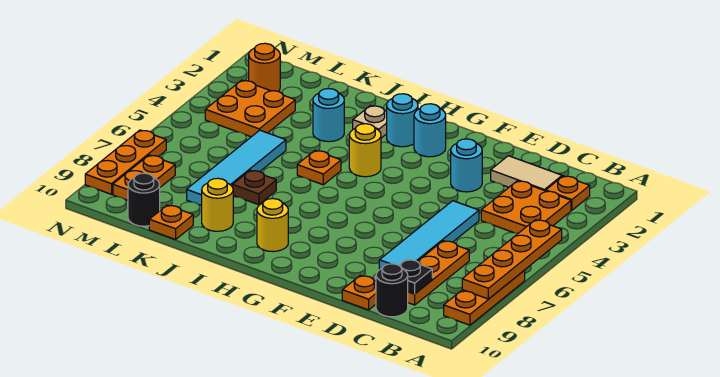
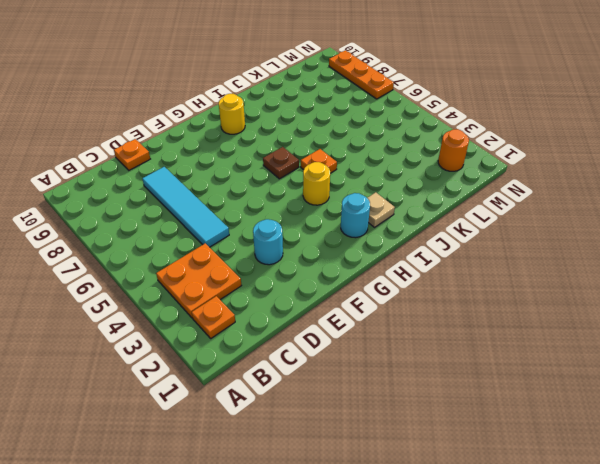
brown 1x1 plate [263,147,299,179] -> brown 1x1 plate moved to [233,170,276,205]
none -> orange 1x3 plate [444,271,525,325]
none -> tan 1x2 tile [491,156,562,191]
none -> orange 1x3 plate [408,241,469,305]

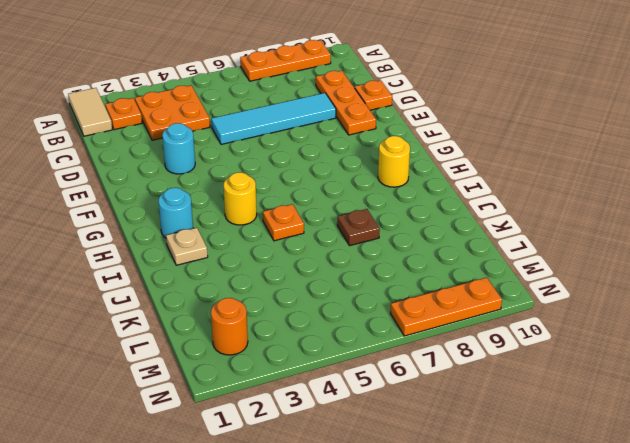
tan 1x2 tile [68,88,112,136] -> tan 1x2 tile moved to [491,156,562,191]
orange 1x3 plate [316,71,376,135] -> orange 1x3 plate turned to [408,241,469,305]
none -> black 1x1 round brick [376,264,408,317]
none -> cyan 1x1 round brick [414,104,446,157]
none -> cyan 1x1 round brick [313,88,344,142]

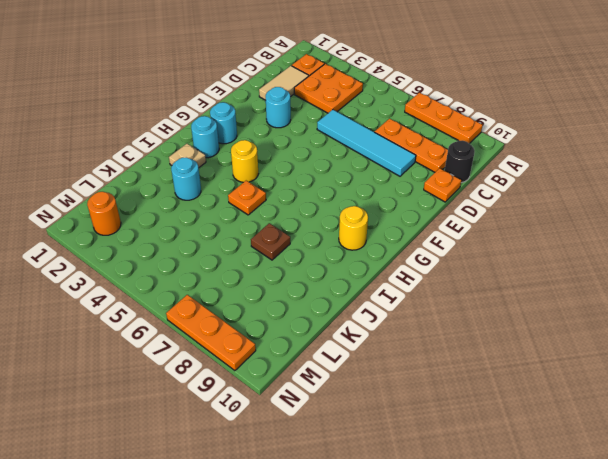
none -> yellow 1x1 round brick [202,178,233,231]
none -> cyan 1x4 tile [187,130,286,206]
none -> orange 1x1 plate [149,205,193,239]

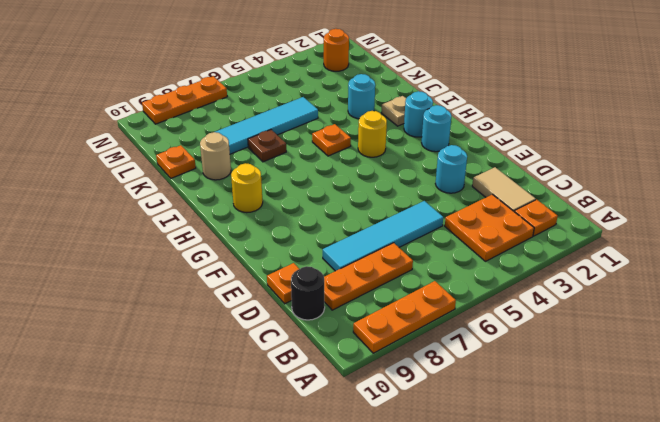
tan 1x1 round brick [200,132,231,180] -> yellow 1x1 round brick [202,178,233,231]
none -> orange 2x2 plate [205,80,295,137]
none -> black 1x1 round brick [128,173,160,226]
none -> orange 1x2 plate [113,155,175,200]

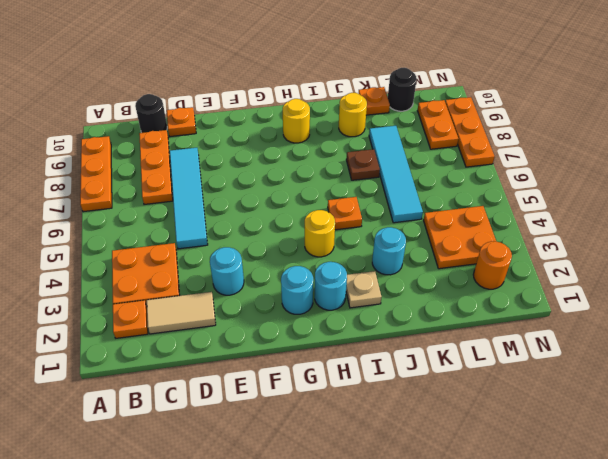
none -> orange 1x4 plate [462,220,562,299]
none -> black 1x1 plate [399,259,432,294]

